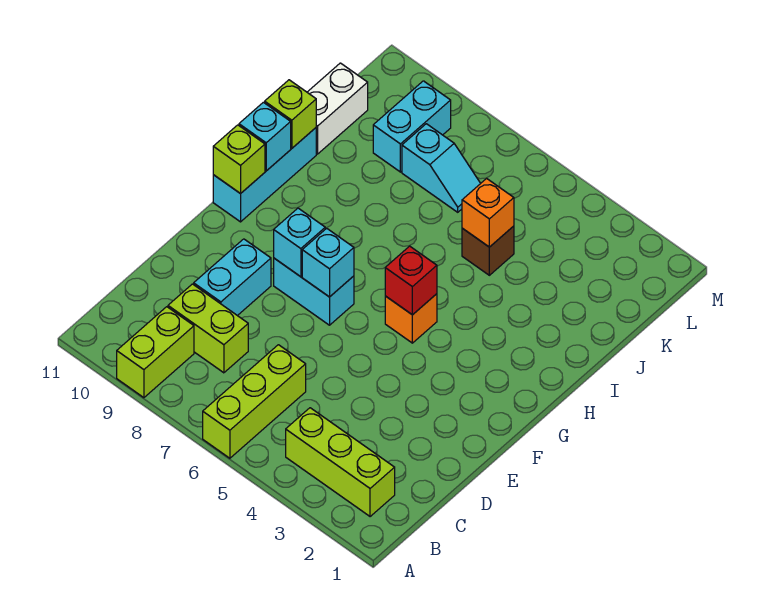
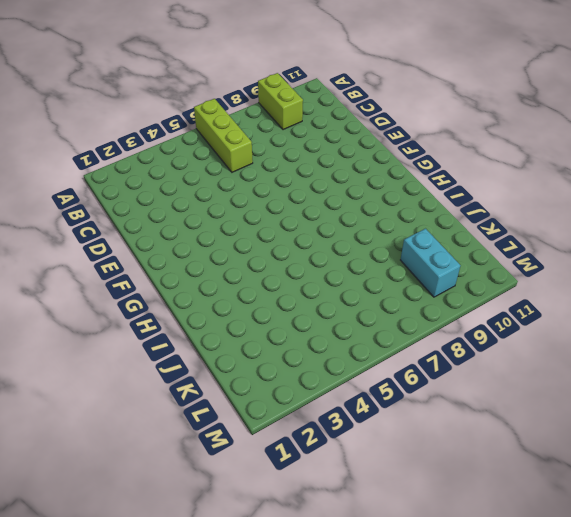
none -> lime 1x3 brick [286,408,395,517]
none -> lime 1x2 brick [168,284,248,373]
none -> cyan 1x2 brick [194,239,271,316]

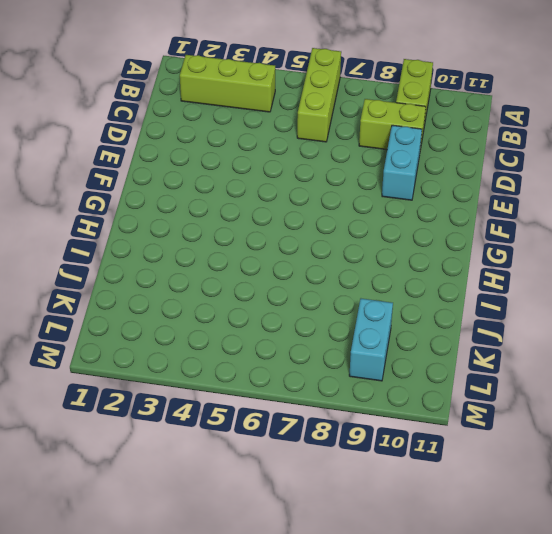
none -> cyan 1x2 brick [274,258,354,325]
none -> orange 1x1 brick [385,294,437,343]
none -> cyan 1x3 brick [213,128,316,222]

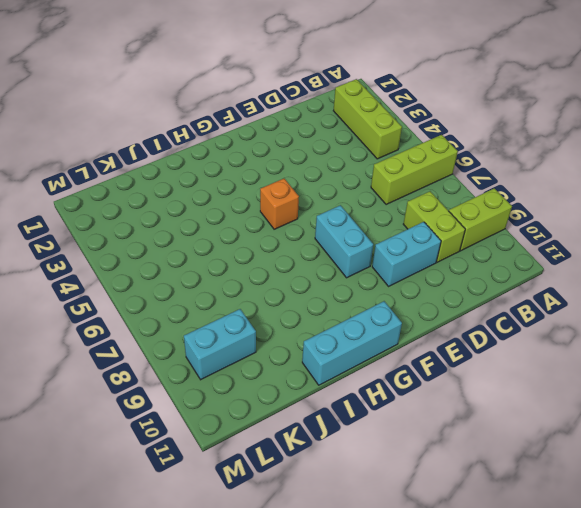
none -> brown 1x1 brick [462,226,514,275]
none -> white 1x2 brick [307,63,368,154]
none -> cyan 1x2 slope [402,124,481,212]

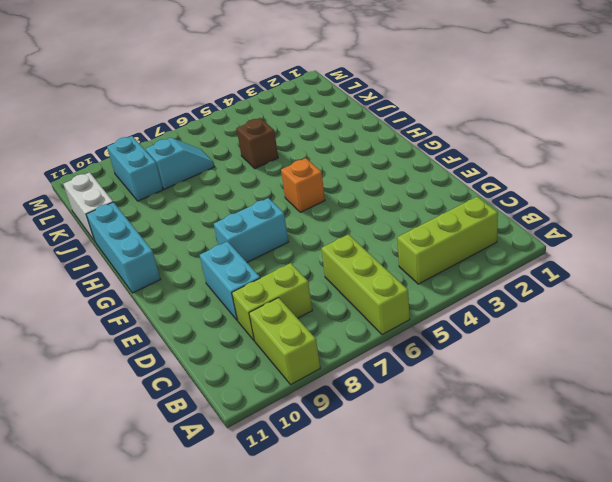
none -> cyan 1x1 brick [302,228,354,297]
none -> cyan 1x1 brick [274,208,325,277]
none -> red 1x1 brick [385,246,437,315]

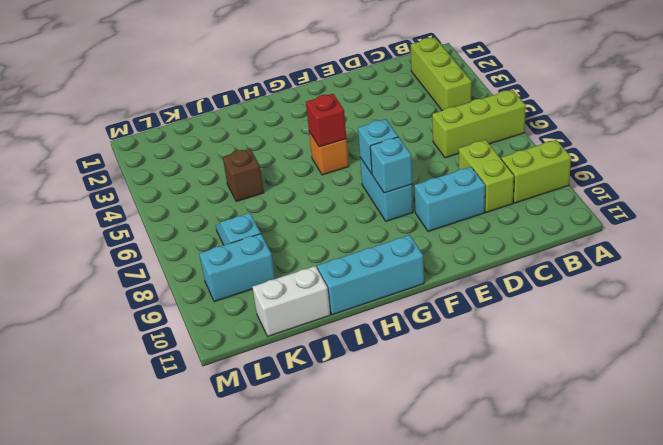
none -> lime 1x1 brick [213,125,265,194]
none -> cyan 1x1 brick [239,102,291,171]
none -> lime 1x1 brick [265,80,316,148]

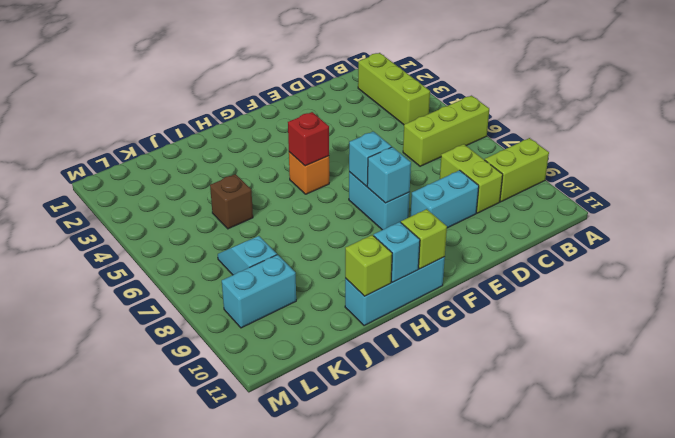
none -> white 1x2 brick [307,63,368,154]
none -> orange 1x1 brick [462,179,514,247]

